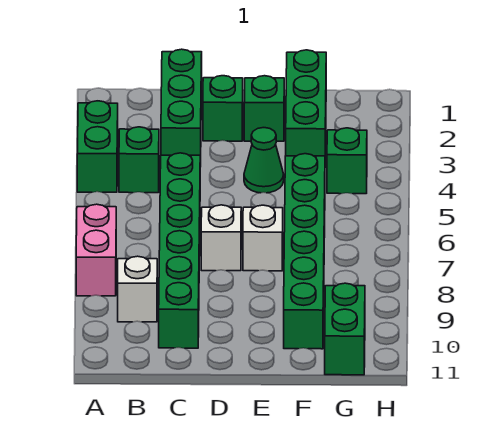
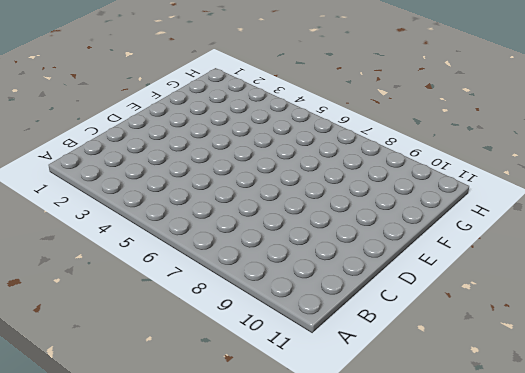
none -> green 1x2 brick [77,101,118,192]
none -> pink 1x2 brick [76,204,116,296]
none -> green 1x1 brick [119,127,159,193]

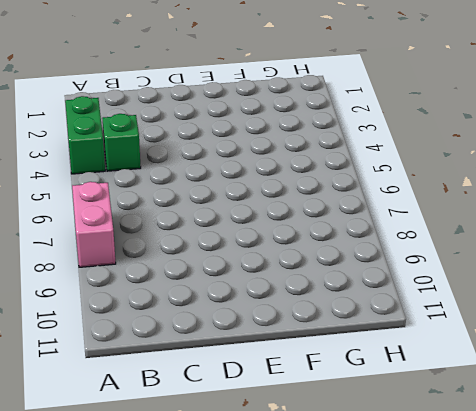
none -> white 1x1 brick [118,256,157,322]
none -> green 1x3 brick [161,49,202,167]
none -> green 1x6 brick [159,153,200,348]

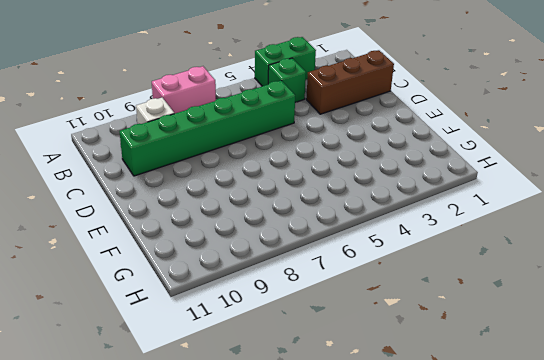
brown 1x3 brick [306,50,394,114] -> green 1x3 brick [161,49,202,167]
none -> green 1x1 brick [203,76,243,141]
none -> white 1x1 brick [201,205,241,271]
none -> green 1x1 brick [244,76,284,141]

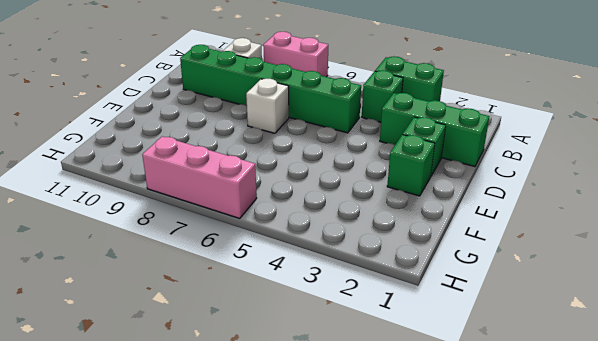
pink 1x3 brick [142,136,257,218] -> none
none -> green 1x1 cone [244,128,284,193]
none -> white 1x1 brick [243,205,283,271]
none -> green 1x3 brick [286,50,326,156]

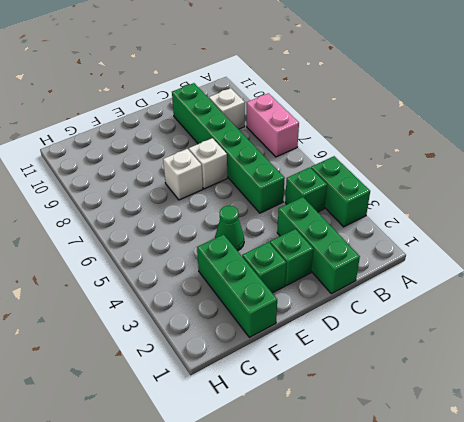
none -> green 1x6 brick [284,154,325,349]
none -> green 1x1 brick [327,128,367,194]
none -> green 1x2 brick [325,283,365,375]

